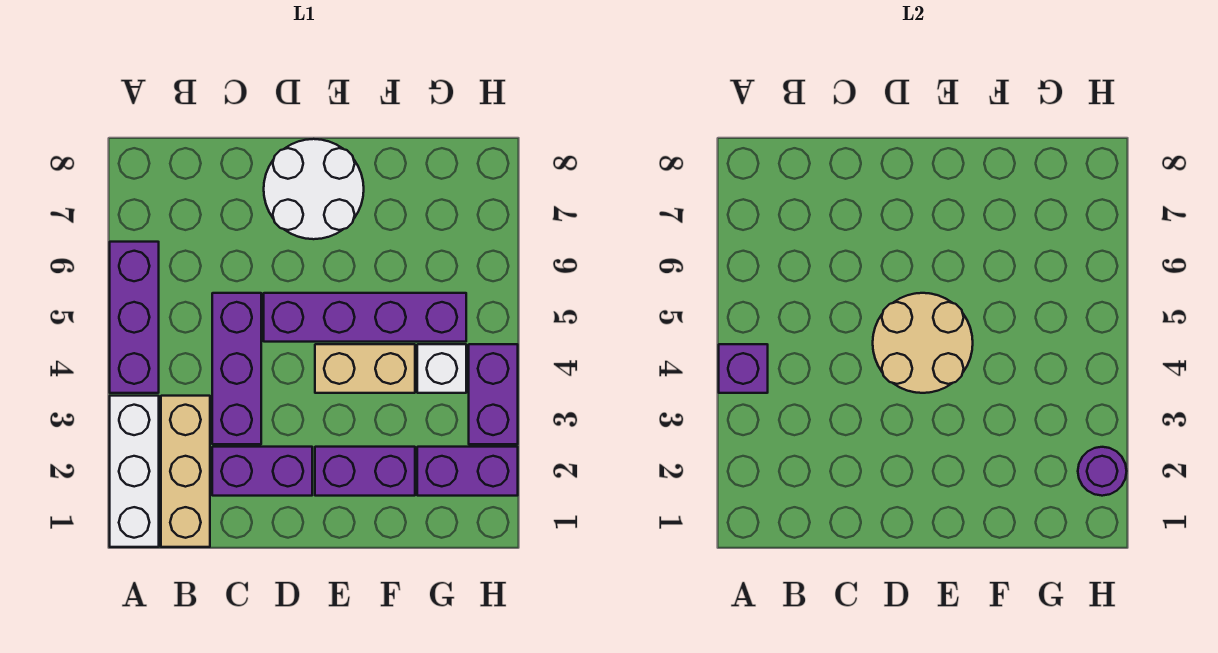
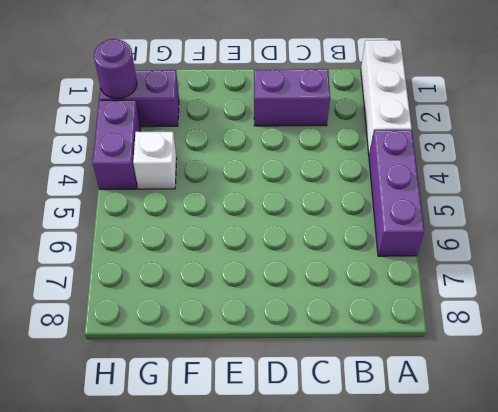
none -> tan 1x3 brick [161,396,210,547]
none -> purple 1x3 brick [212,293,261,444]
none -> purple 1x4 brick [264,293,466,342]

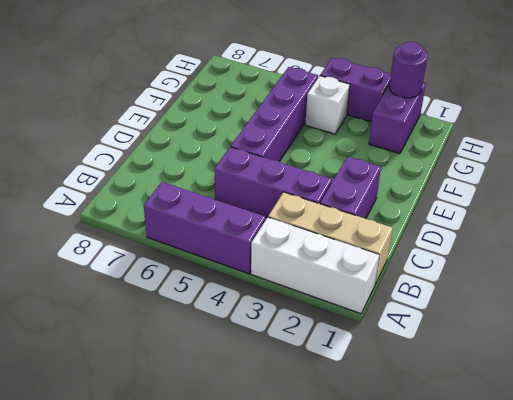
none -> white 2x2 round brick [264,139,364,239]
none -> purple 1x2 brick [315,447,415,496]
none -> tan 1x2 brick [315,344,415,393]

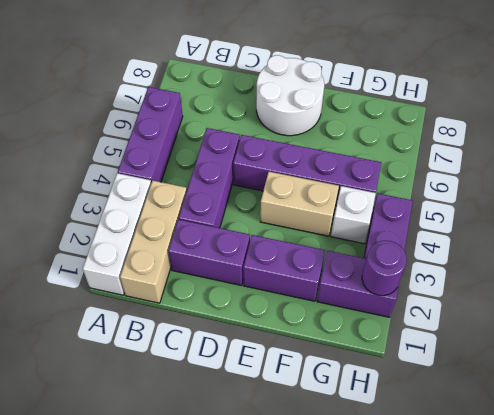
none -> purple 1x1 brick [719,344,768,393]
none -> tan 2x2 round brick [873,293,973,393]

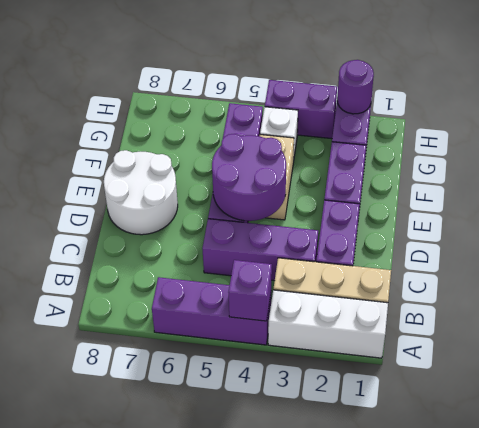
purple 2x2 round brick [212,134,286,221] -> tan 2x2 round brick [873,293,973,393]

